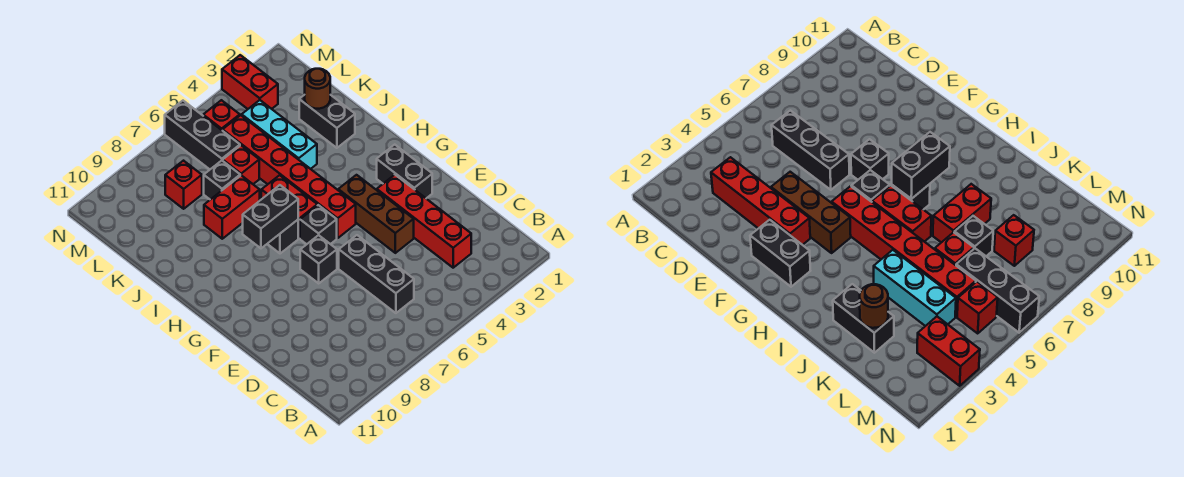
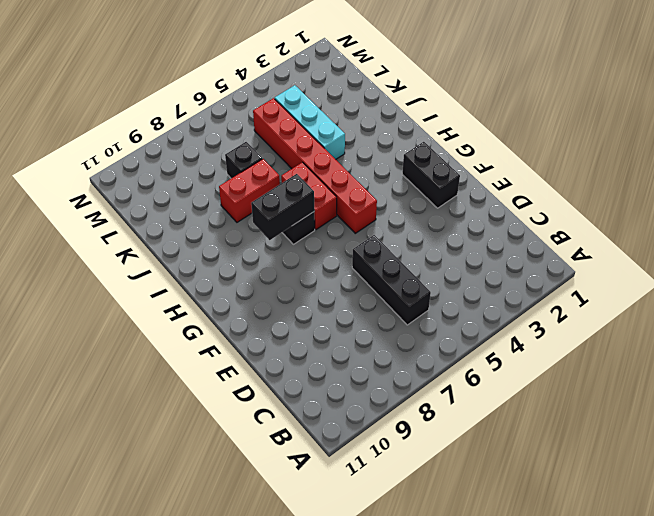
none -> red 1x4 brick [377,175,471,268]
none -> brown 1x3 brick [338,175,414,253]
none -> black 1x1 brick [300,235,337,283]

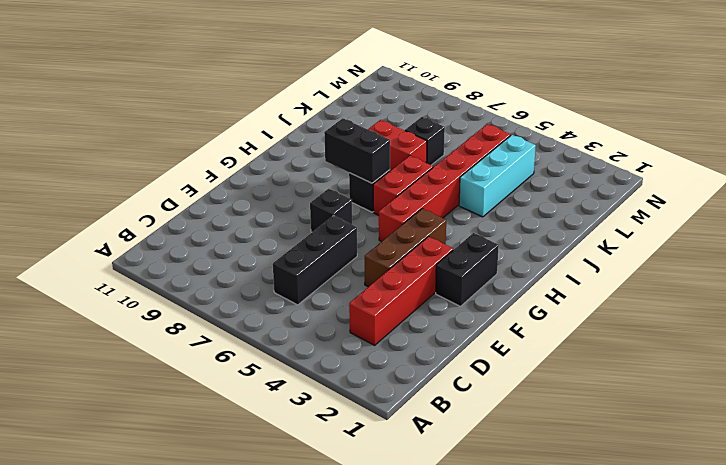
none -> black 1x1 brick [300,205,337,244]
none -> black 1x2 brick [299,95,355,148]
none -> red 1x1 brick [223,145,259,184]

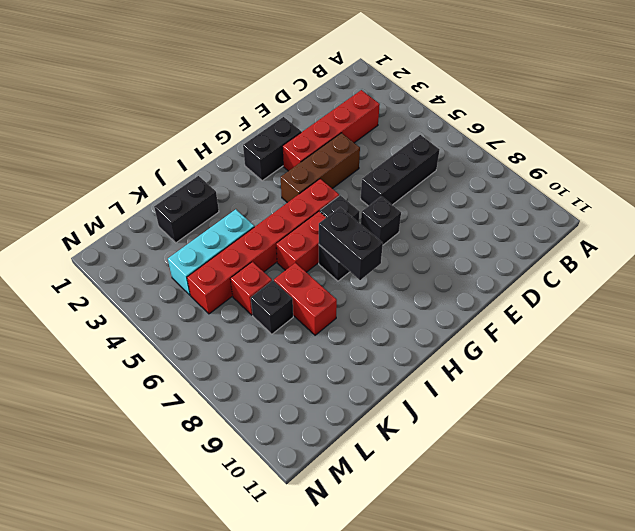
none -> black 1x3 brick [165,101,240,169]
none -> red 1x1 brick [165,161,202,209]
none -> red 1x2 brick [222,55,278,109]

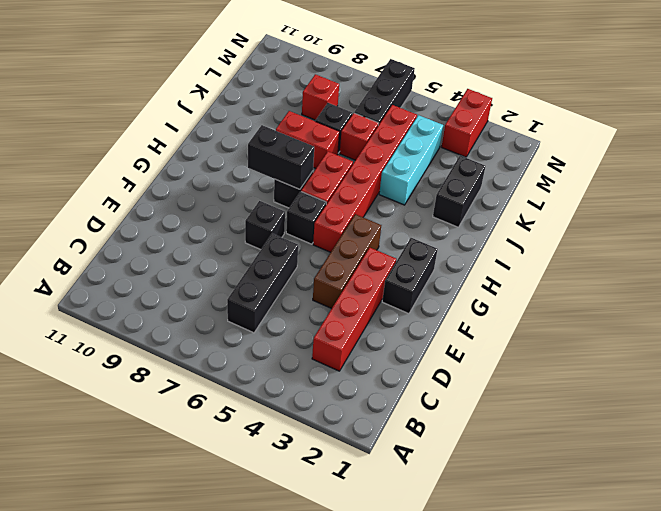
none -> red 1x1 brick [203,100,240,131]
none -> brown 1x1 round brick [305,69,330,109]

